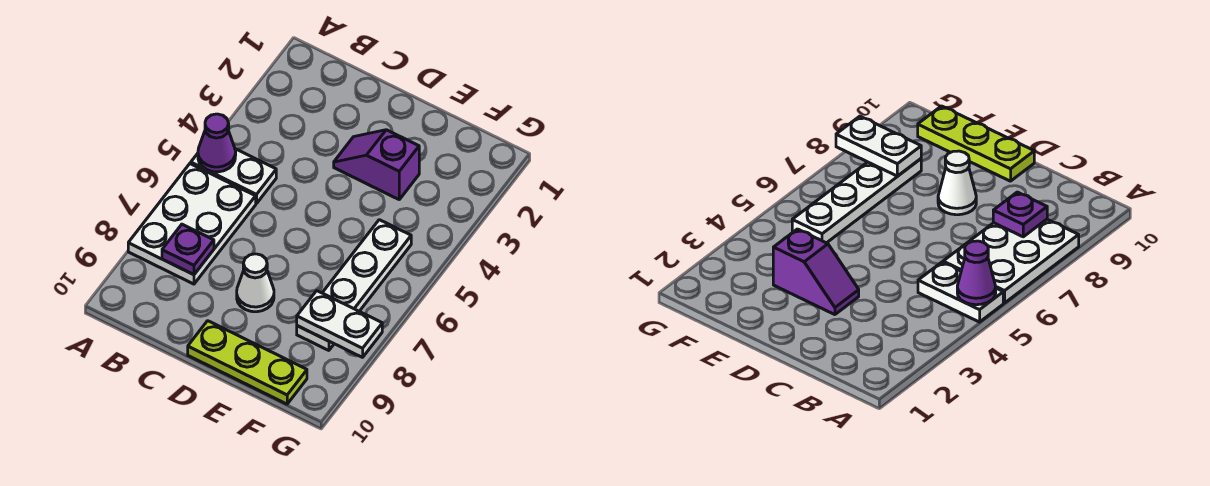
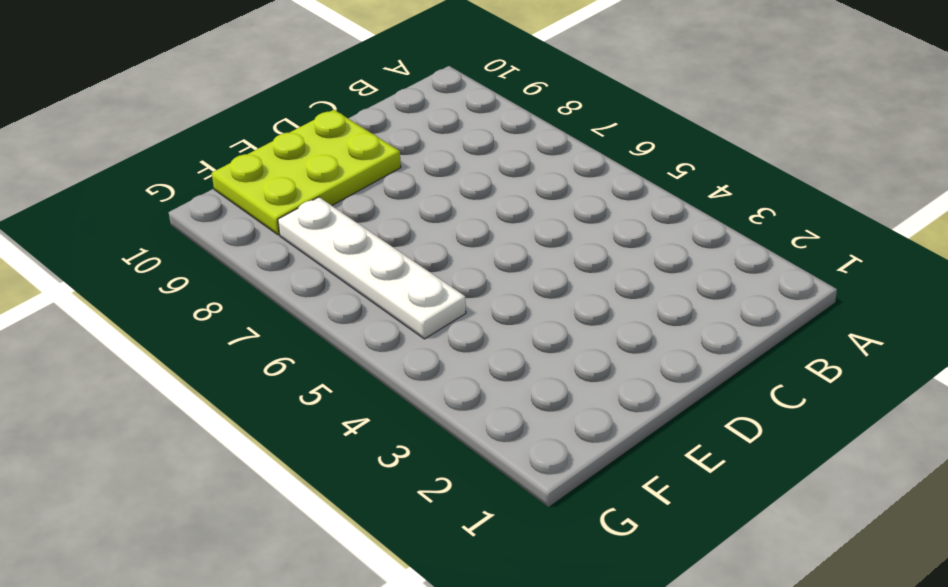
lime 2x3 plate [212,110,401,235] -> lime 1x3 plate [188,321,307,404]
none -> white 1x2 plate [191,149,276,204]
none -> white 2x3 plate [128,164,256,284]

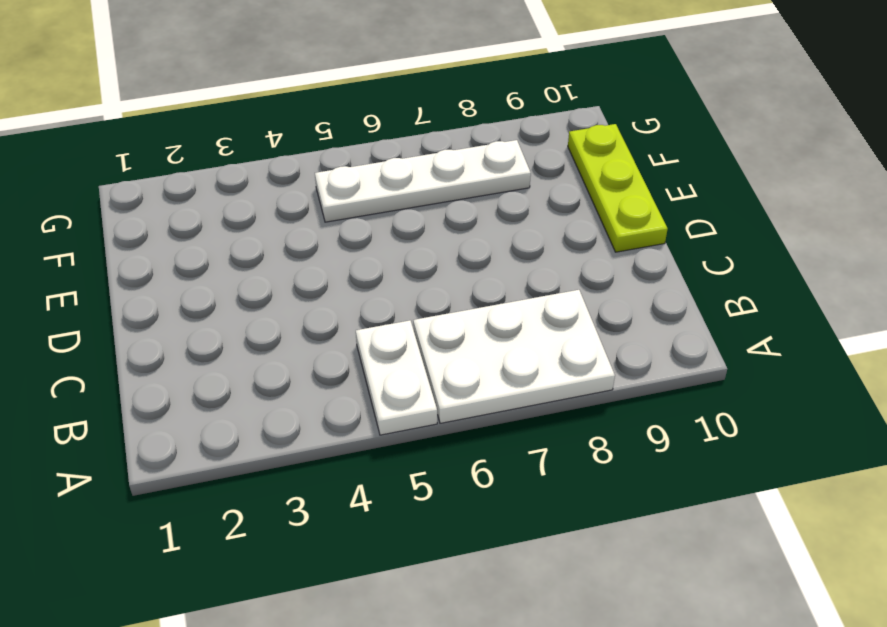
none -> purple 1x2 slope [334,130,419,199]
none -> white 1x1 cone [237,254,274,312]

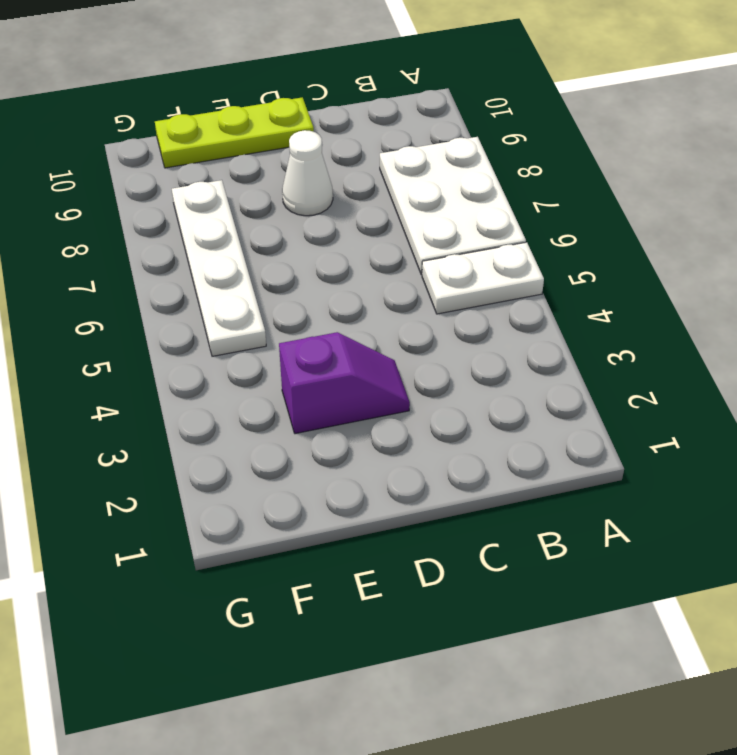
none -> purple 1x1 cone [198,114,236,172]
none -> purple 1x1 plate [162,224,214,275]

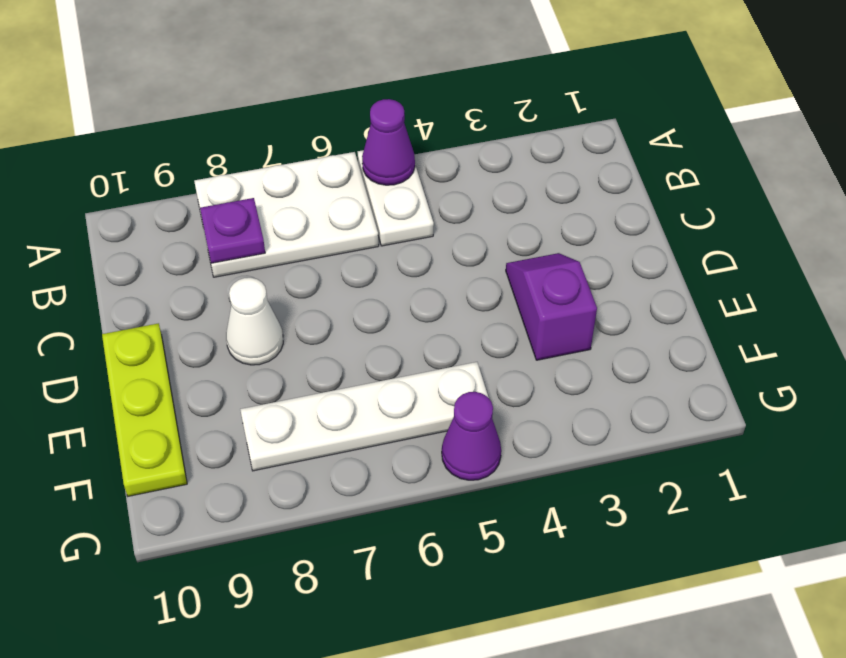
purple 1x1 cone [442,392,501,480] -> none
none -> white 1x2 plate [297,291,382,357]

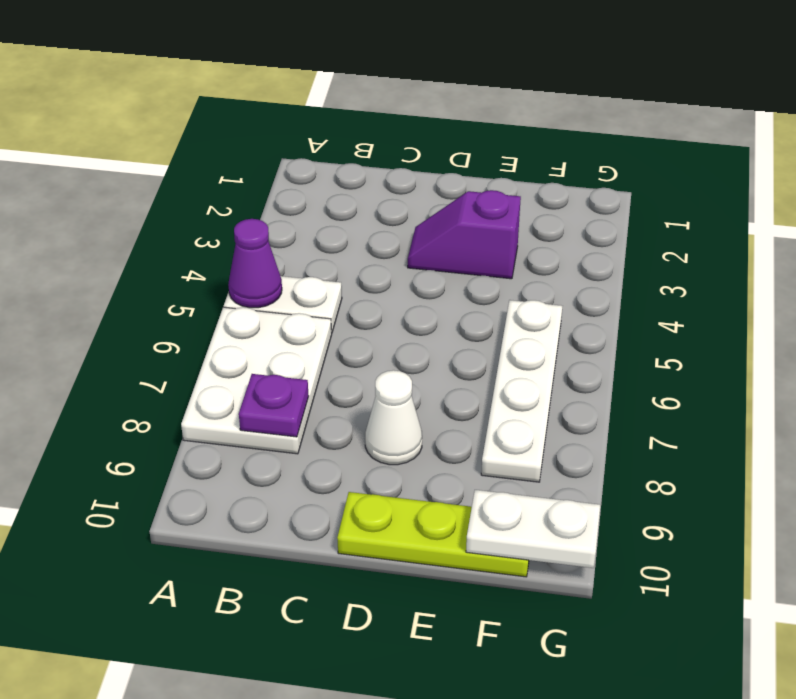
white 1x2 plate [466,490,600,568] -> white 1x2 plate moved to [297,291,382,357]

